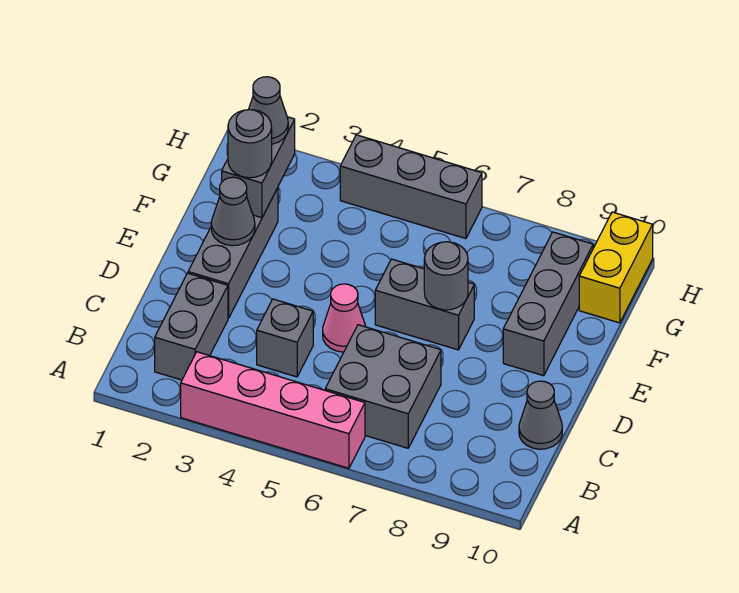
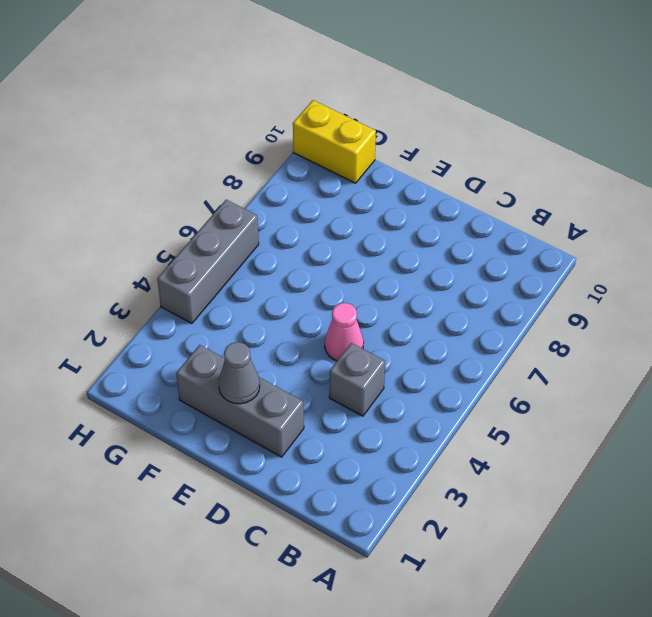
none -> pink 1x4 brick [181,352,365,468]
none -> grey 1x2 brick [155,273,228,380]
none -> grey 2x2 brick [325,325,441,448]

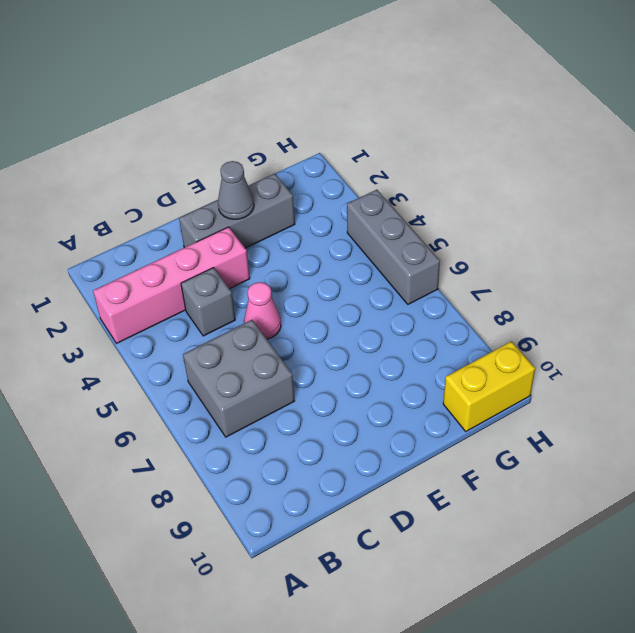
pink 1x4 brick [93,227,250,343] -> pink 1x4 brick turned to [181,352,365,468]
none -> grey 1x2 brick [155,273,228,380]
none -> grey 1x1 cone [519,381,562,449]
none -> grey 1x2 brick [375,259,474,350]

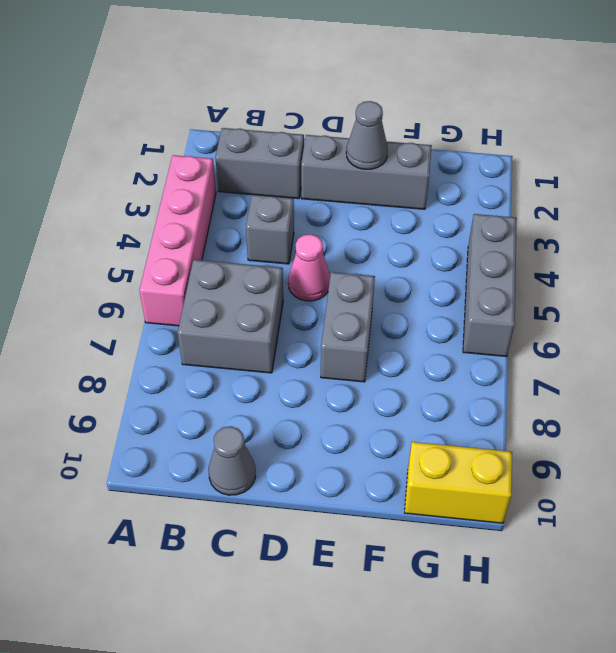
none -> grey 1x3 brick [503,232,593,376]
none -> grey 1x1 round brick [424,242,468,310]
none -> grey 1x2 brick [222,117,295,218]

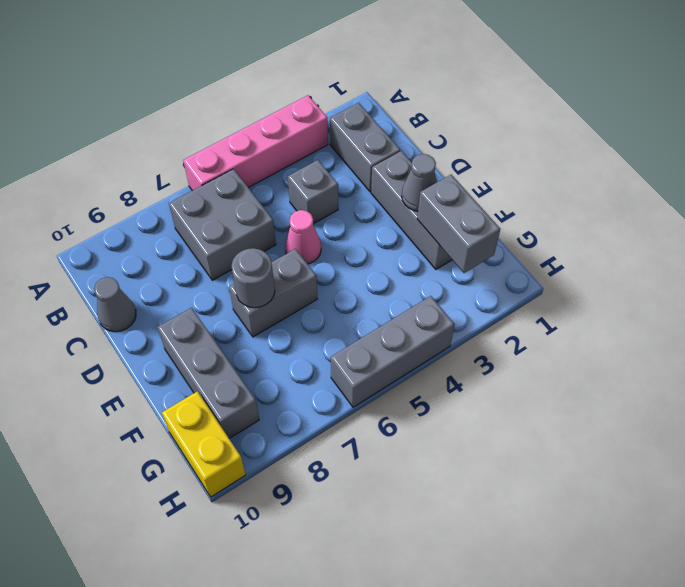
none -> grey 1x1 round brick [228,110,272,178]
none -> grey 1x1 cone [248,77,288,144]

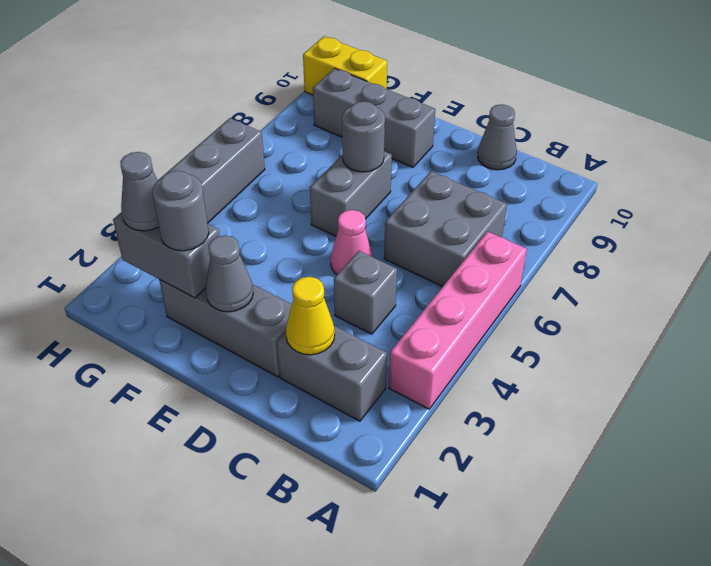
yellow 1x1 cone [286,277,335,355] -> none

